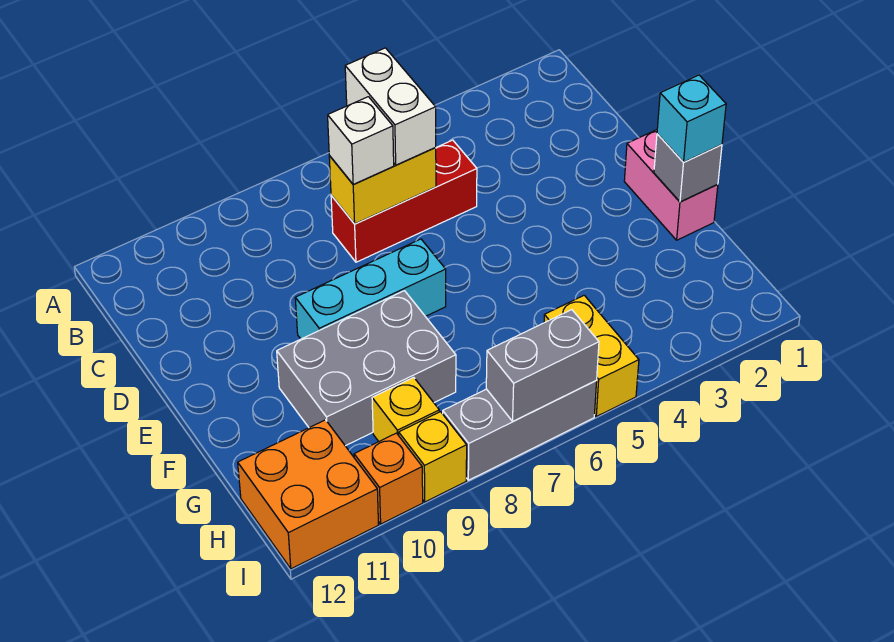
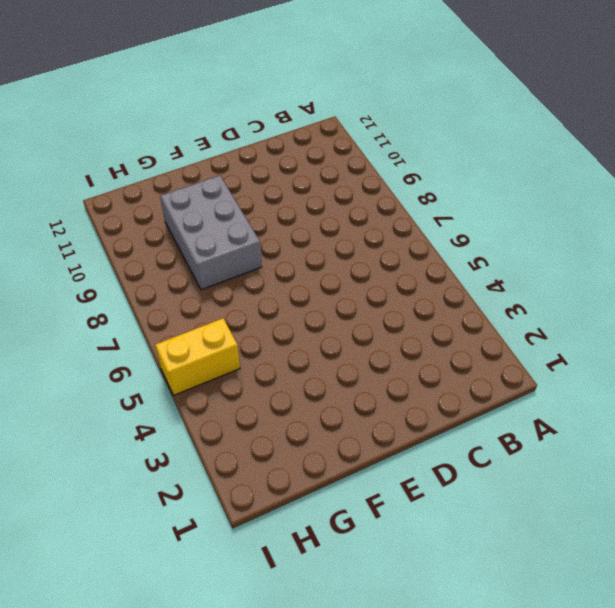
none -> red 1x3 brick [331,140,477,262]
none -> pink 1x2 brick [624,130,718,240]
none -> cyan 1x3 brick [295,239,446,339]

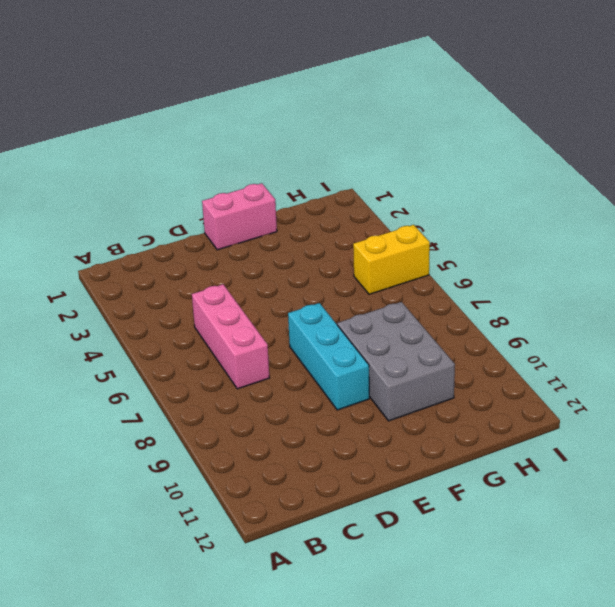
pink 1x3 brick [192,284,269,389] -> red 1x3 brick [331,140,477,262]
none -> yellow 1x1 brick [372,377,439,441]
none -> orange 2x2 brick [238,420,378,569]
none -> grey 1x3 brick [443,381,597,480]

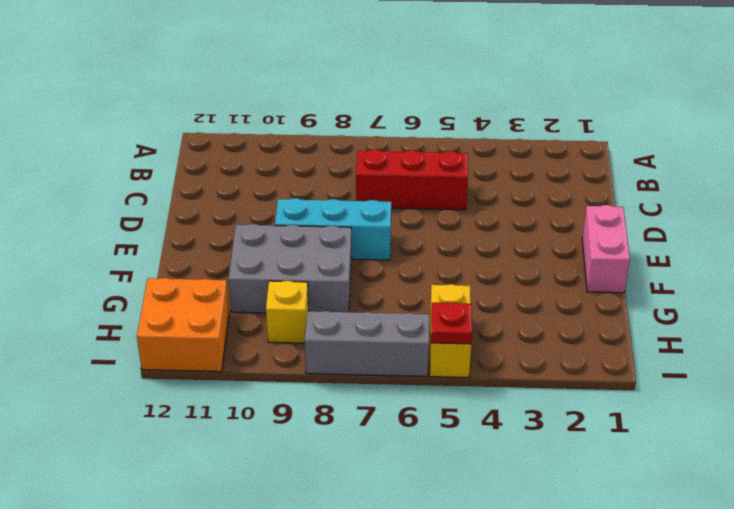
red 1x1 plate [431,302,472,344] -> none
none -> yellow 1x1 brick [399,412,467,502]
none -> orange 1x1 brick [354,433,423,524]
none -> yellow 1x2 brick [329,148,436,224]

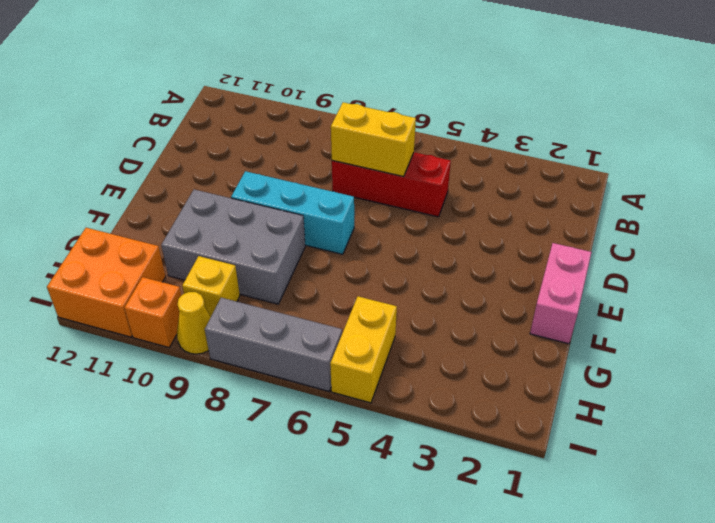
yellow 1x1 cone [177,292,211,354] -> yellow 1x1 brick [399,412,467,502]
none -> grey 1x1 brick [654,134,722,202]
none -> grey 1x2 brick [486,310,599,421]
none -> white 1x2 brick [345,48,436,165]

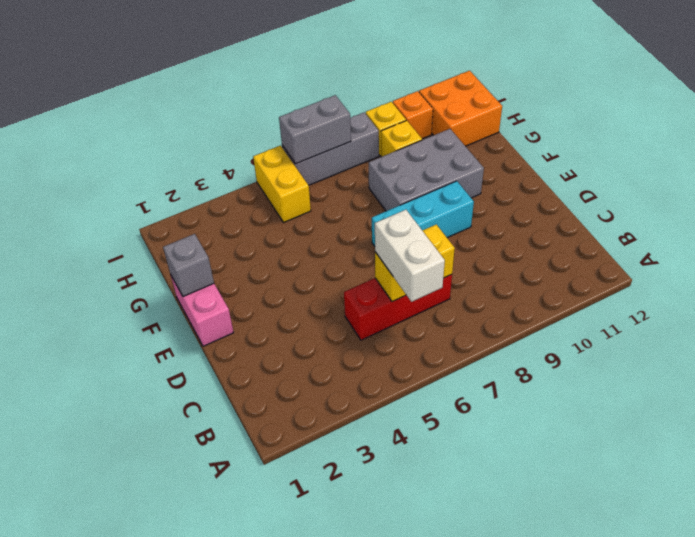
none -> white 1x1 brick [328,97,394,184]
none -> cyan 1x1 brick [657,75,726,162]

